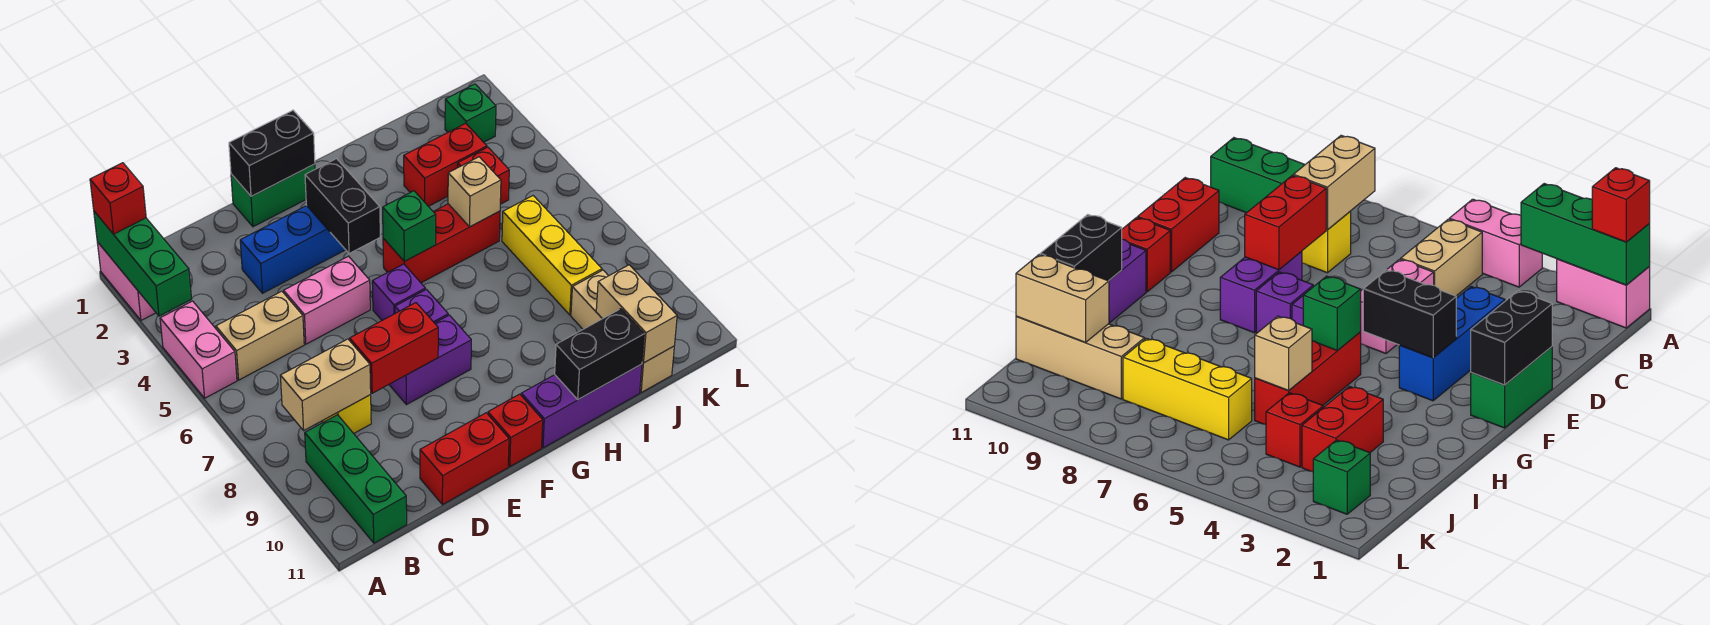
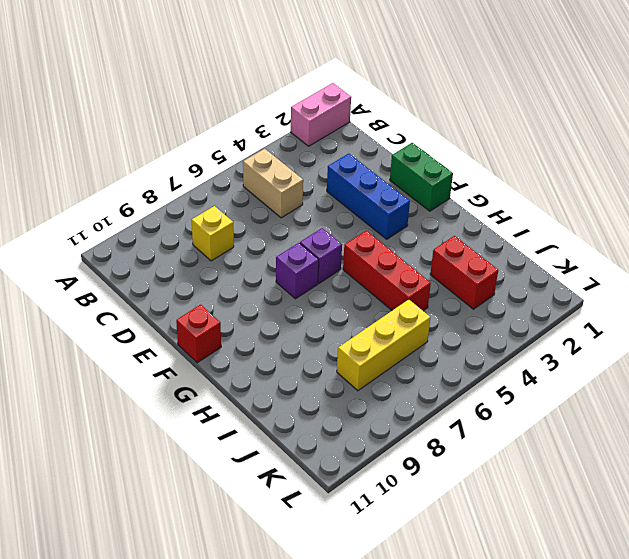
none -> pink 1x2 brick [160,301,237,398]
none -> green 1x3 brick [305,415,407,543]
none -> pink 1x2 brick [284,256,370,344]
none -> red 1x2 brick [420,413,509,505]

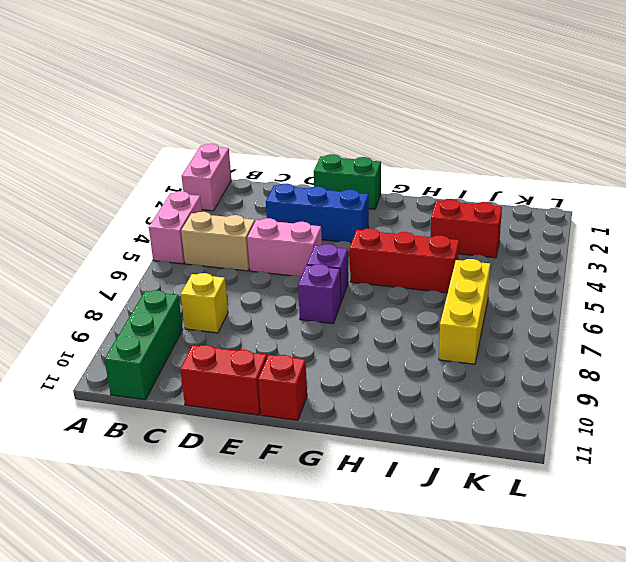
none -> purple 1x2 brick [389,315,471,405]
none -> purple 1x3 brick [521,364,642,448]
none -> red 1x1 brick [458,147,509,204]
none -> tan 1x3 brick [571,270,674,392]

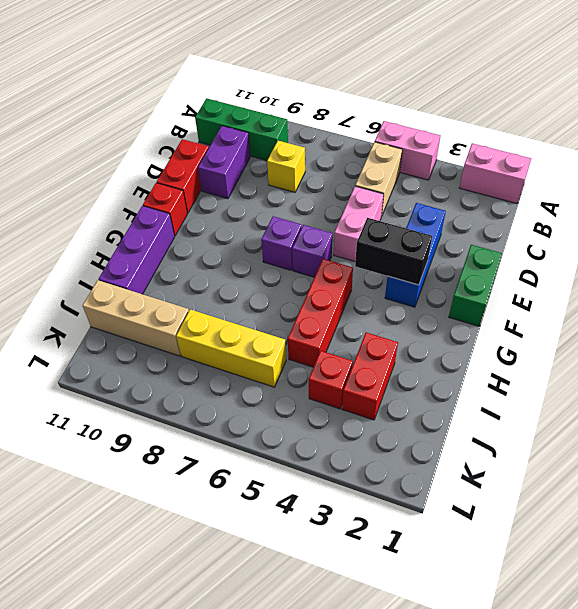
purple 1x2 brick [198,126,250,199] -> purple 1x2 brick moved to [389,315,471,405]
none -> green 1x1 brick [445,84,496,142]
none -> green 1x3 brick [94,211,192,316]
none -> tan 1x2 brick [280,339,371,430]
none -> red 1x2 brick [350,303,438,393]

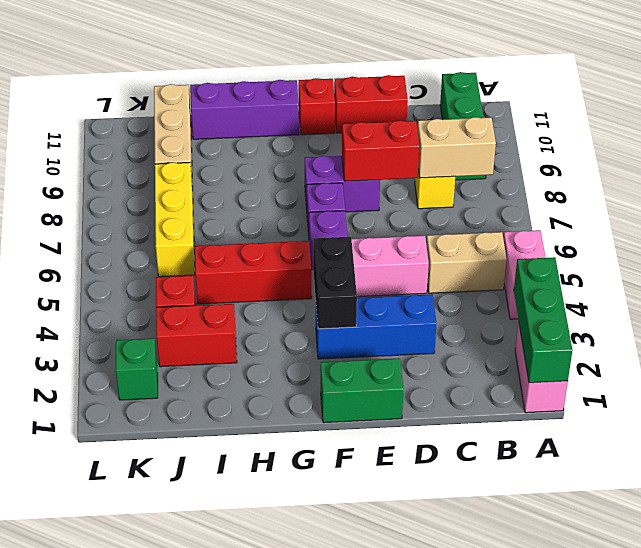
none -> black 1x2 brick [229,110,315,196]
none -> green 1x1 brick [383,191,436,261]
none -> black 1x2 brick [555,309,644,400]
none -> tan 1x1 brick [448,157,501,227]

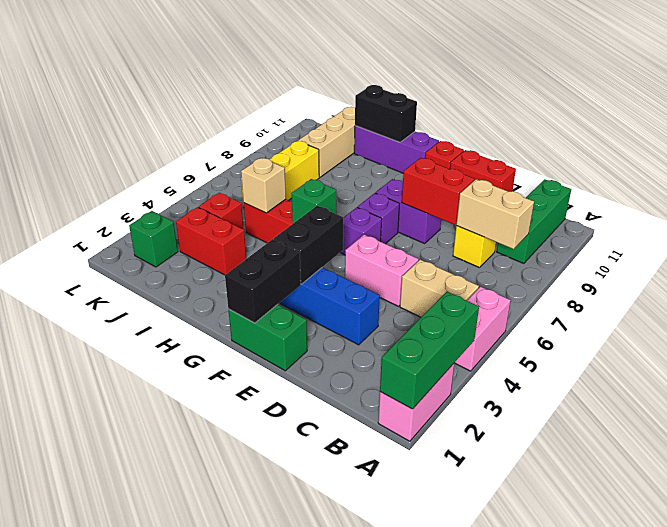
black 1x2 brick [225,239,301,323] -> black 1x2 brick turned to [229,110,315,196]
none -> tan 1x2 brick [596,265,677,363]
none -> red 1x1 brick [90,163,146,234]

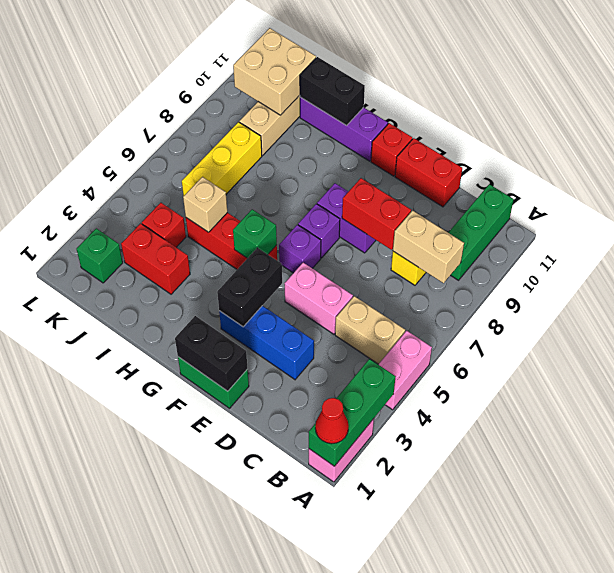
red 1x1 cone [315,398,349,444] -> red 1x1 brick [90,163,146,234]
tan 2x2 brick [233,28,316,115] -> tan 1x2 brick [596,265,677,363]

